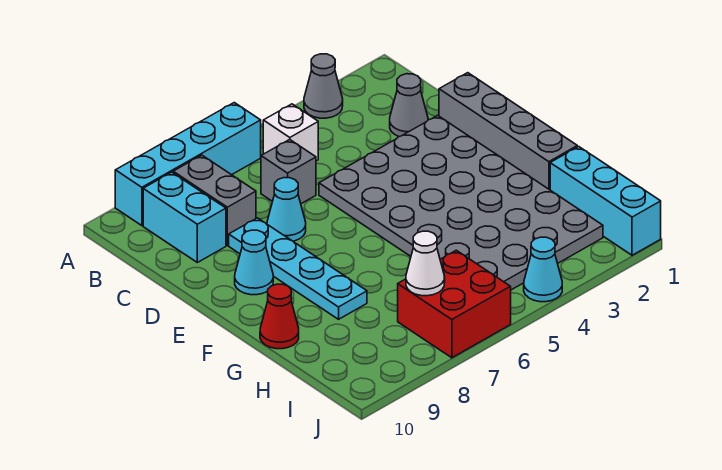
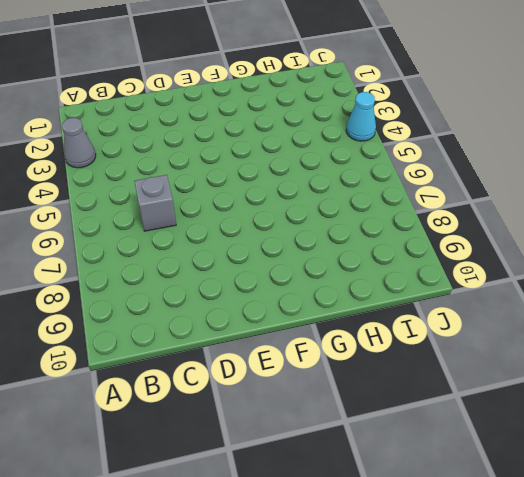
none -> cyan 1x4 brick [115,103,261,226]
none -> white 1x1 brick [263,104,318,161]
none -> grey 1x2 brick [173,155,256,245]

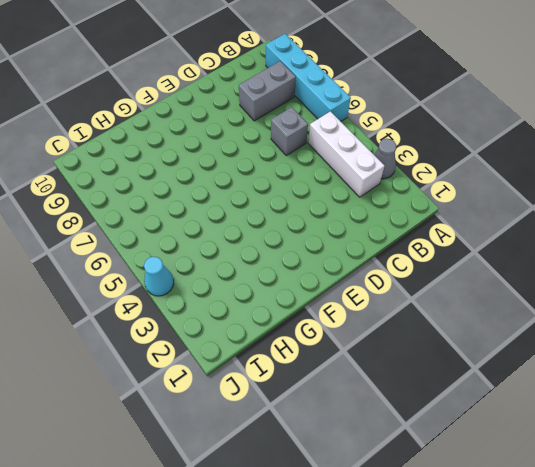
white 1x3 brick [308,111,385,197] -> white 1x1 brick [263,104,318,161]
none -> cyan 1x2 brick [143,172,226,262]
none -> grey 1x1 cone [390,74,428,137]
none -> grey 1x4 brick [439,73,577,190]

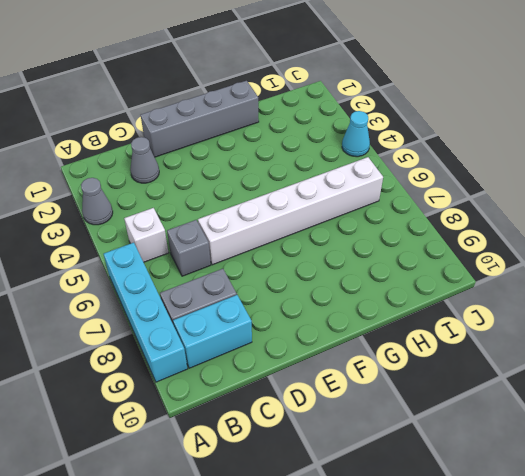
white 1x6 brick [198,157,383,265] -> red 2x2 brick [398,250,511,358]
none -> grey 4x6 plate [319,115,603,290]
none -> cyan 1x1 cone [267,178,306,241]
none -> cyan 1x4 plate [229,218,367,319]

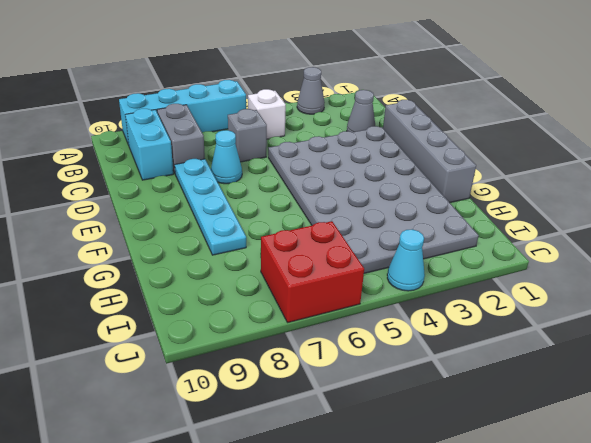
none -> cyan 1x1 cone [235,230,273,295]
none -> red 1x1 cone [260,284,299,349]
none -> cyan 1x3 brick [550,147,661,255]

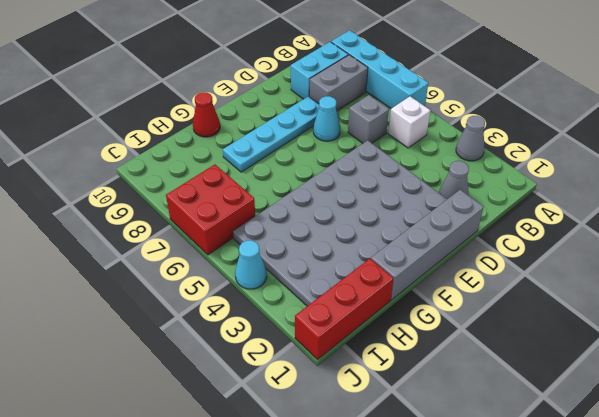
red 1x3 brick [295,259,394,359] -> cyan 1x3 brick [550,147,661,255]
none -> cyan 1x1 cone [235,230,273,295]
none -> white 1x1 cone [406,231,445,296]

